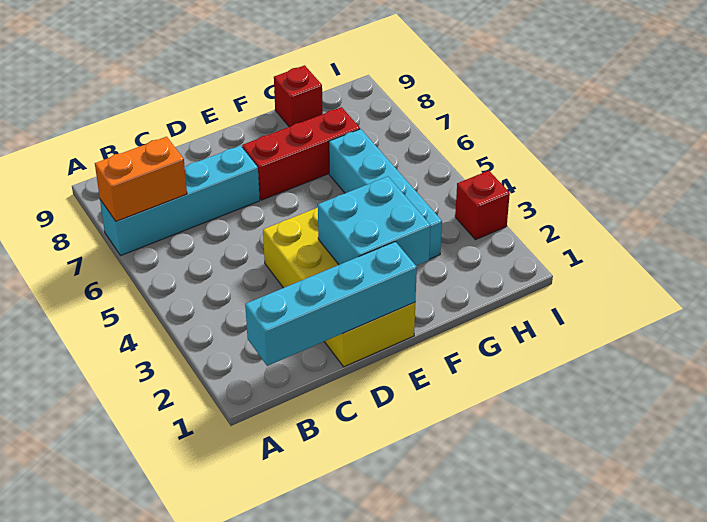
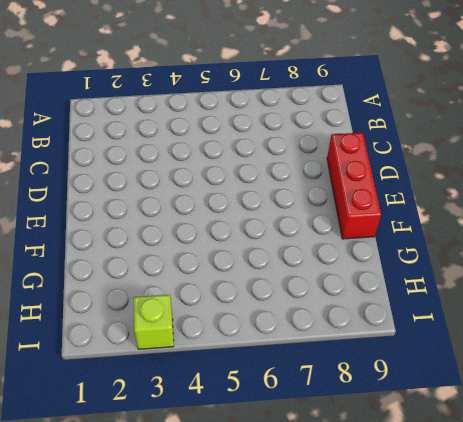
red 1x3 brick [327,133,381,239] -> red 1x3 brick moved to [242,107,360,200]
lime 1x1 brick [134,295,174,349] -> red 1x1 brick [455,171,510,240]
none -> cyan 1x4 brick [100,146,260,256]
none -> yellow 2x4 brick [263,207,415,367]

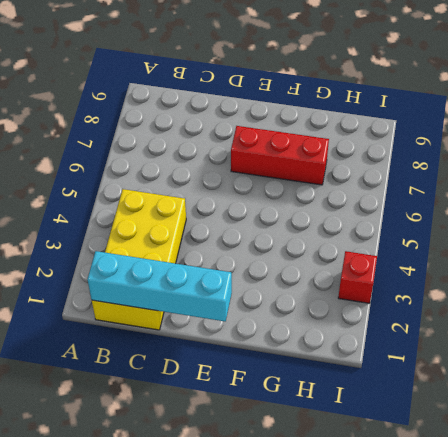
yellow 2x4 brick [92,189,186,330] -> yellow 2x4 brick moved to [263,207,415,367]
none -> cyan 1x4 brick [100,146,260,256]
none -> cyan 1x4 brick [329,129,442,259]

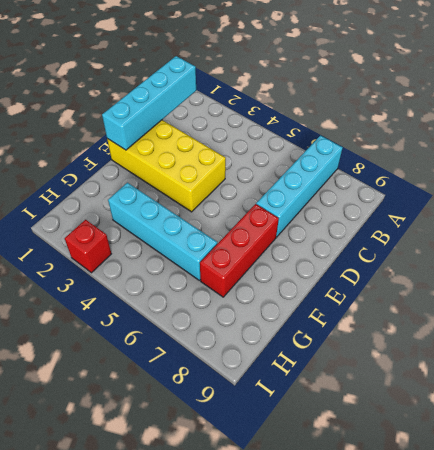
none -> red 1x1 brick [274,65,323,127]
none -> orange 1x2 brick [95,137,187,221]

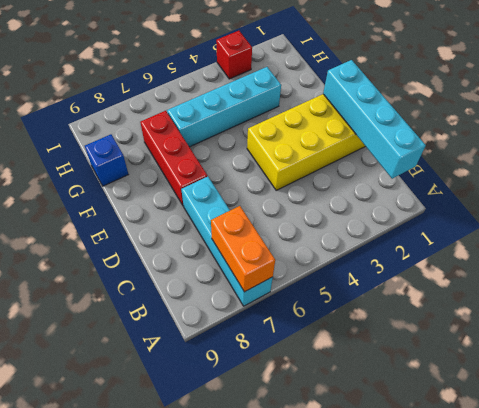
blue 1x1 brick [85,134,128,186] -> red 1x1 brick [274,65,323,127]
none -> cyan 2x2 brick [318,176,431,266]

